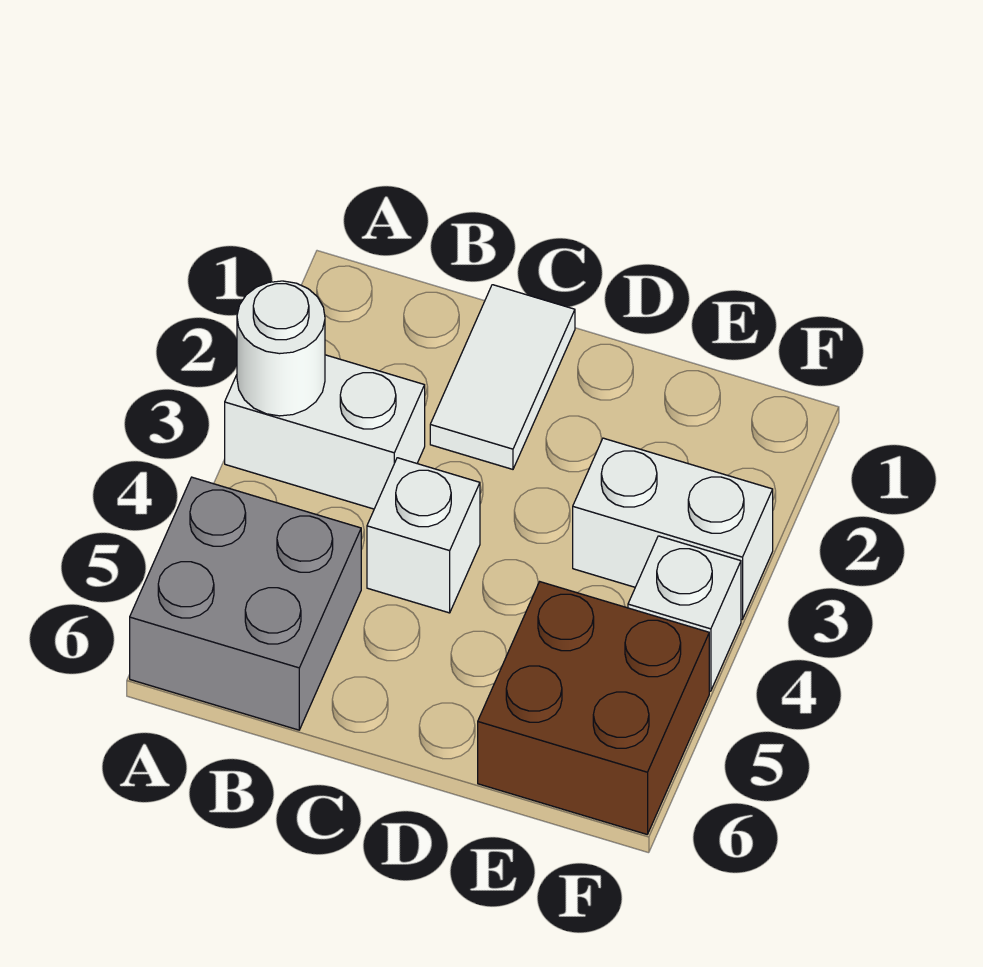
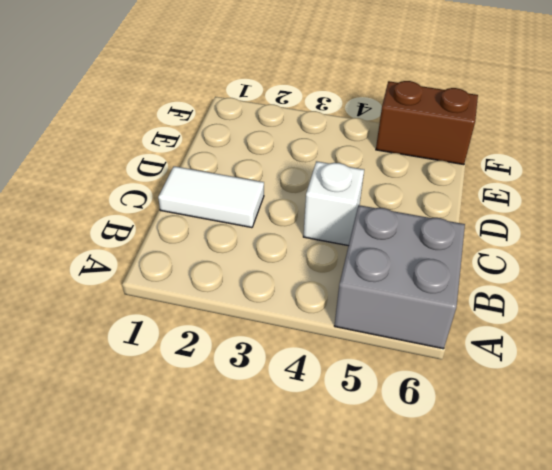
brown 1x2 brick [376,81,478,165] -> brown 2x2 brick [478,582,709,834]
none -> white 1x2 brick [225,355,425,509]
none -> white 1x2 brick [573,438,773,619]

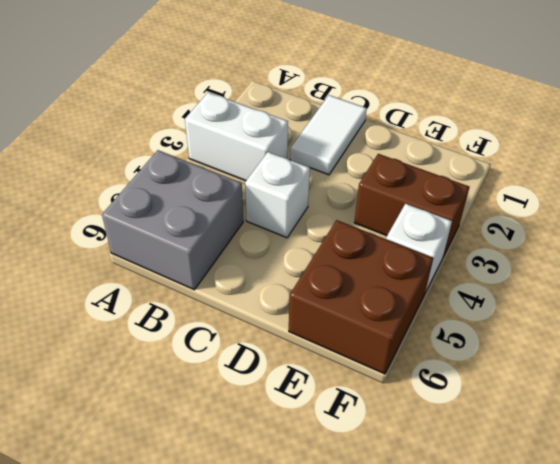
brown 1x2 brick [354,154,469,257] -> white 1x2 brick [573,438,773,619]
none -> white 1x1 round brick [237,281,325,416]

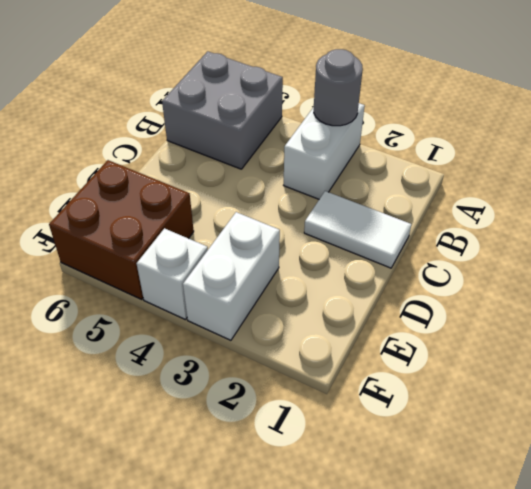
grey 1x1 round brick [314,49,363,126] -> white 1x1 round brick [237,281,325,416]
none -> white 1x1 brick [367,458,480,613]

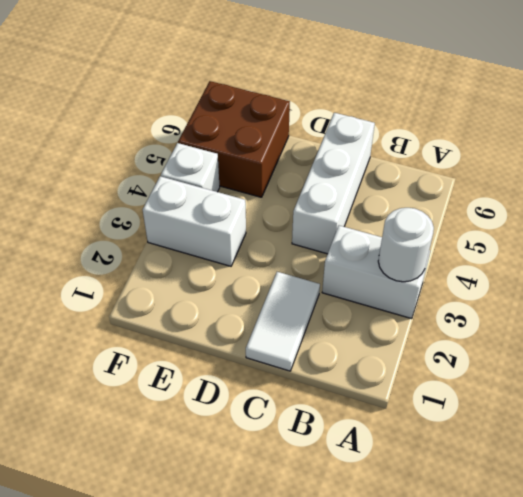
white 1x3 brick [292,113,375,254] -> white 1x1 brick [367,458,480,613]
none -> grey 2x2 brick [130,477,361,730]

